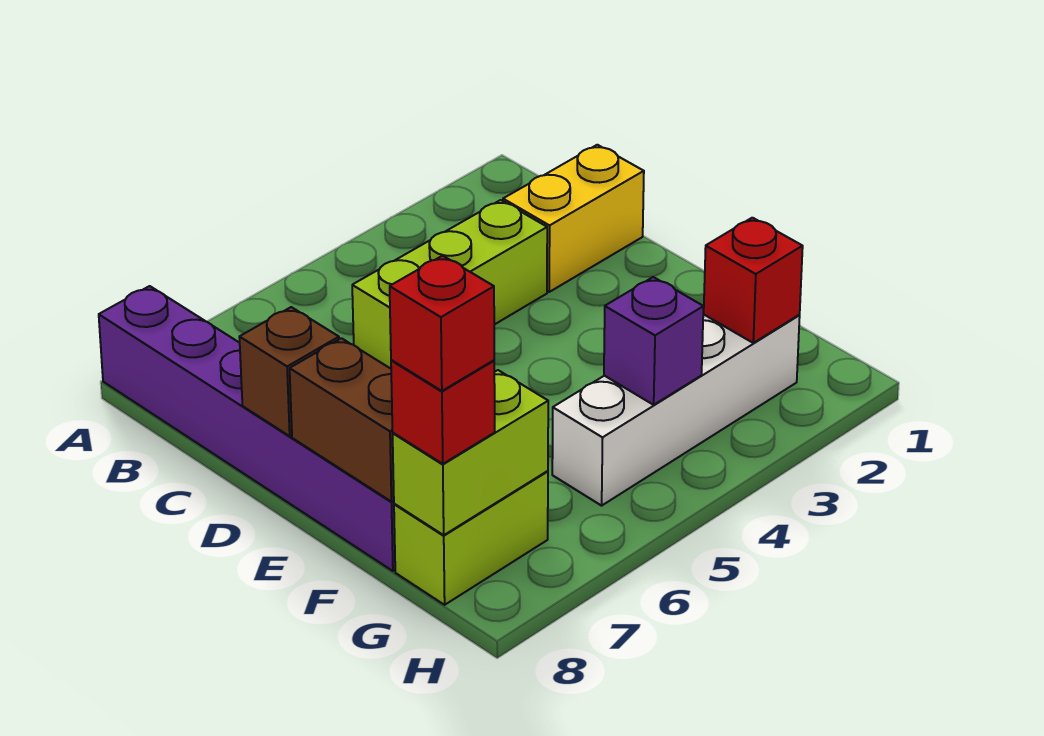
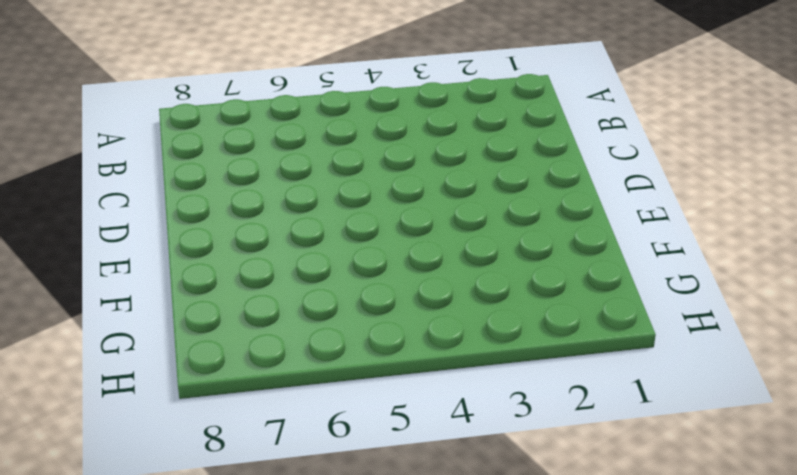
none -> purple 1x6 brick [99,286,395,571]
none -> yellow 1x2 brick [503,145,644,292]
none -> lime 1x3 brick [352,200,547,369]

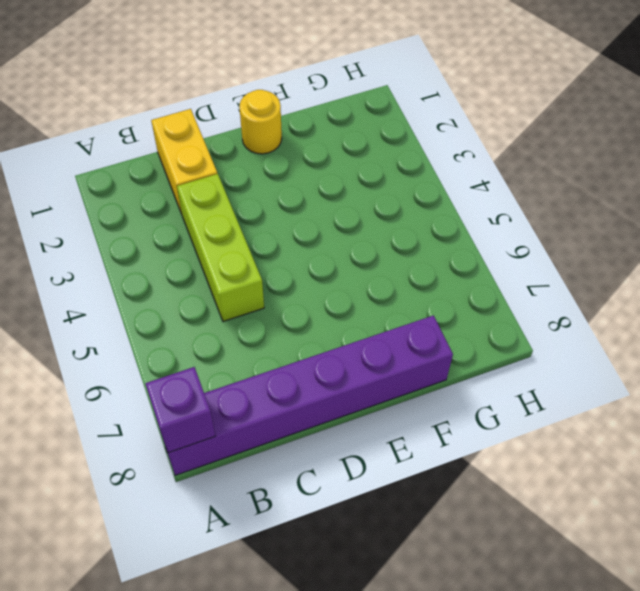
purple 1x1 brick [145,367,215,453] -> purple 1x1 brick moved to [604,277,703,405]
yellow 1x1 round brick [239,90,282,154] -> none
none -> white 1x4 brick [552,315,800,506]
none -> lime 1x2 brick [394,471,548,605]
none -> brown 1x1 brick [239,307,339,436]

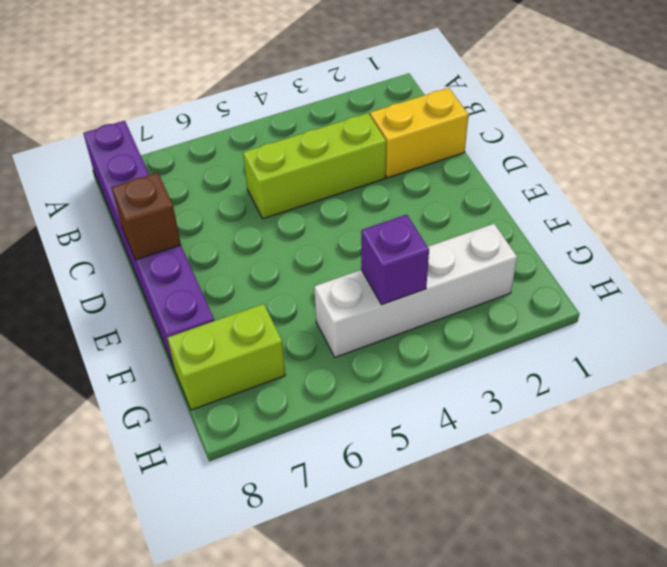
none -> brown 1x2 brick [290,338,394,502]
none -> red 1x1 brick [704,218,803,343]
none -> lime 1x2 brick [393,370,548,535]

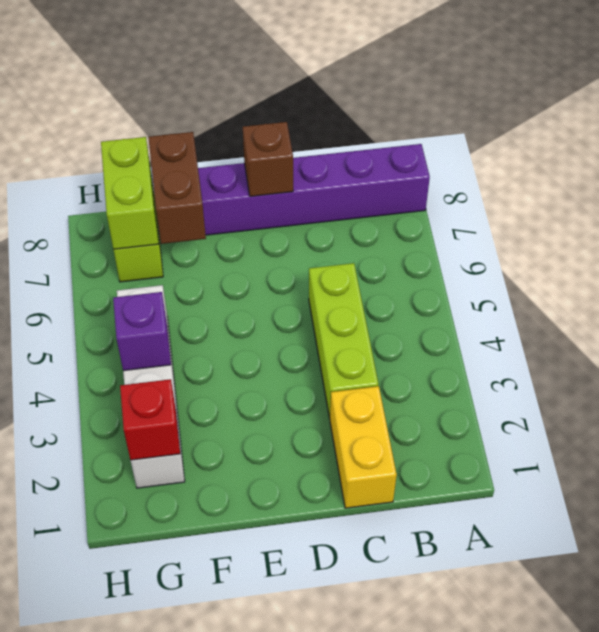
brown 1x2 brick [148,132,206,244] -> brown 1x2 brick turned to [290,338,394,502]
none -> red 1x1 brick [391,360,495,464]
none -> red 1x1 brick [390,256,494,391]

